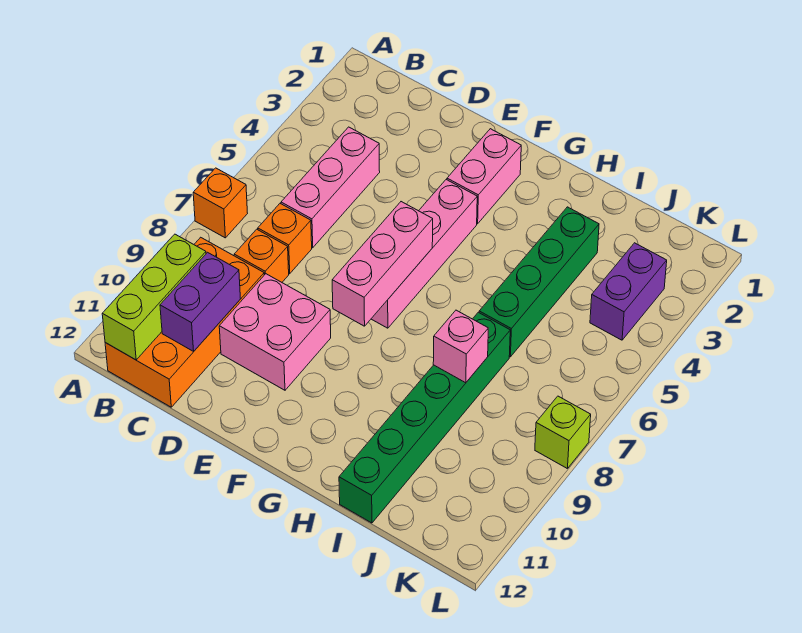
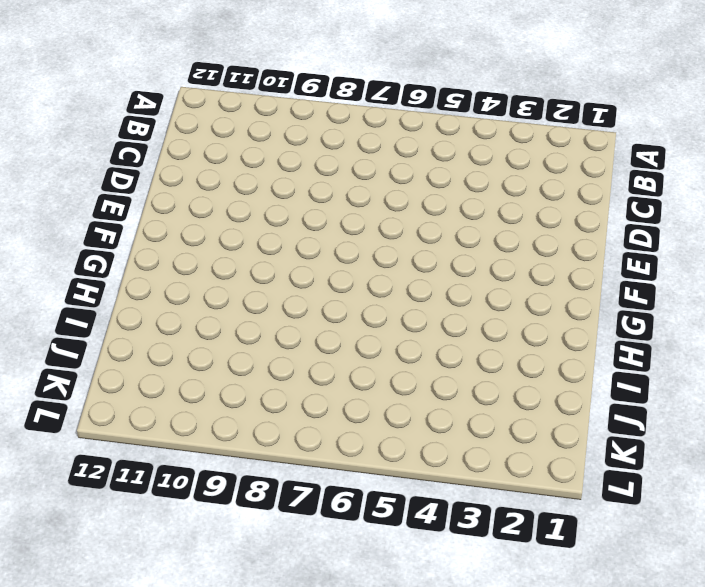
none -> orange 1x1 brick [193,168,248,238]
none -> orange 2x4 brick [105,237,264,407]
none -> pink 1x3 brick [281,127,380,248]

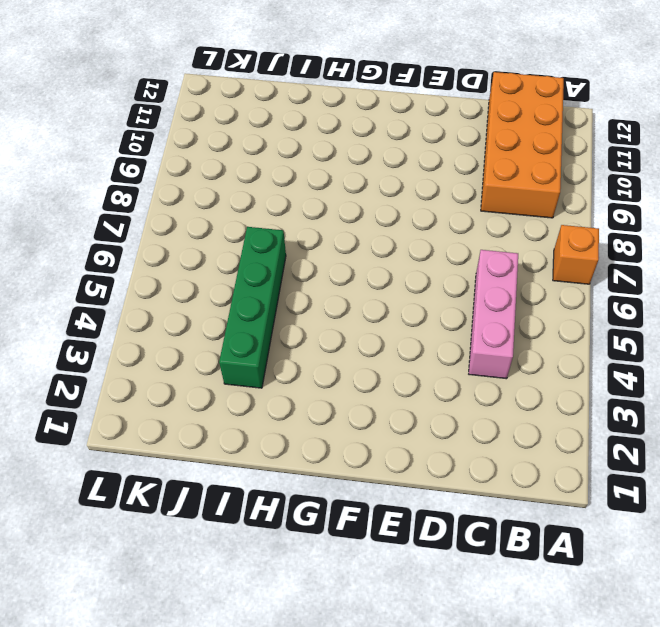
none -> orange 1x1 brick [258,204,312,274]
none -> orange 1x1 brick [234,229,289,282]
none -> pink 2x2 brick [219,274,331,390]

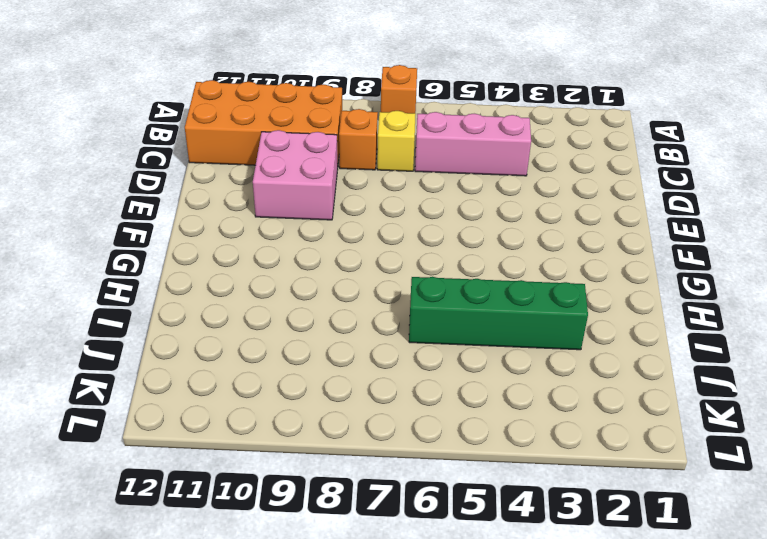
yellow 1x1 brick [377,111,416,171] -> orange 1x1 brick [258,204,312,274]
none -> pink 1x2 brick [447,129,521,224]
none -> pink 1x4 brick [371,180,477,328]
none -> green 1x6 brick [339,312,510,523]

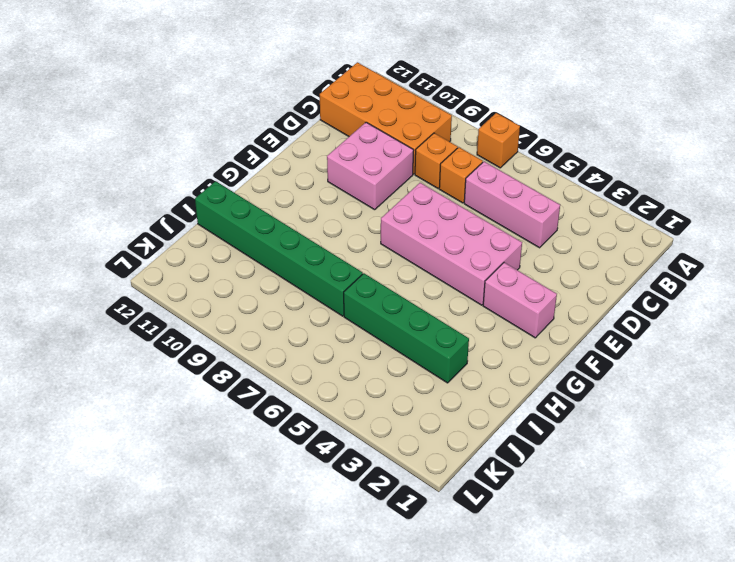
pink 2x4 brick [381,183,522,305] -> pink 1x4 brick [371,180,477,328]
none -> purple 1x2 brick [590,243,667,340]
none -> lime 1x1 brick [535,396,591,469]
none -> lime 1x3 brick [102,234,206,360]

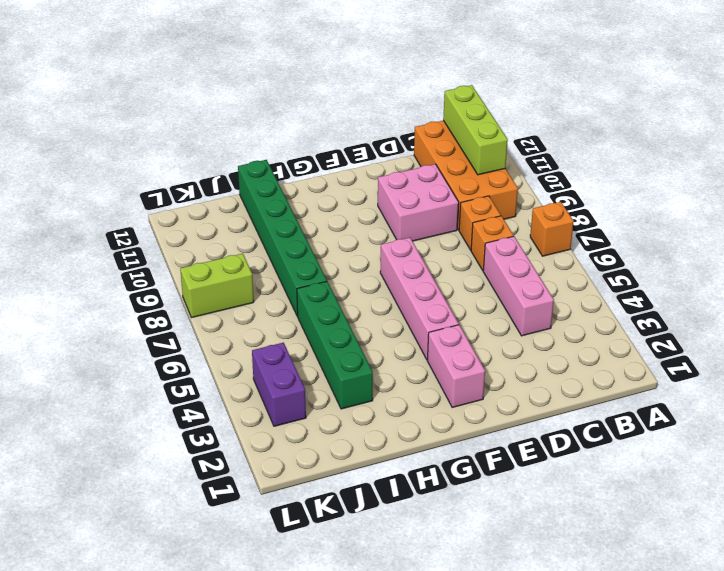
lime 1x2 brick [180,254,254,318] -> lime 1x1 brick [535,396,591,469]
none -> purple 1x2 brick [160,252,240,351]
none -> pink 1x3 brick [332,202,433,326]
none -> pink 1x1 brick [433,310,488,383]

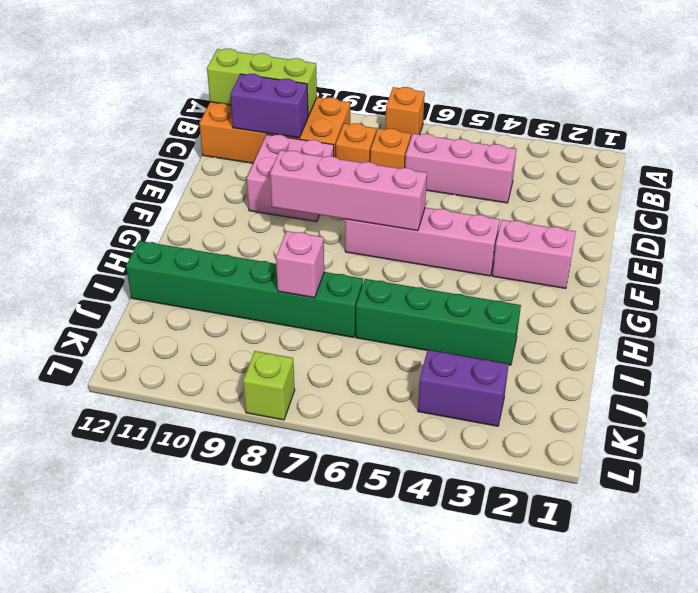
pink 1x4 brick [270,150,427,231] -> pink 1x3 brick [332,202,433,326]

